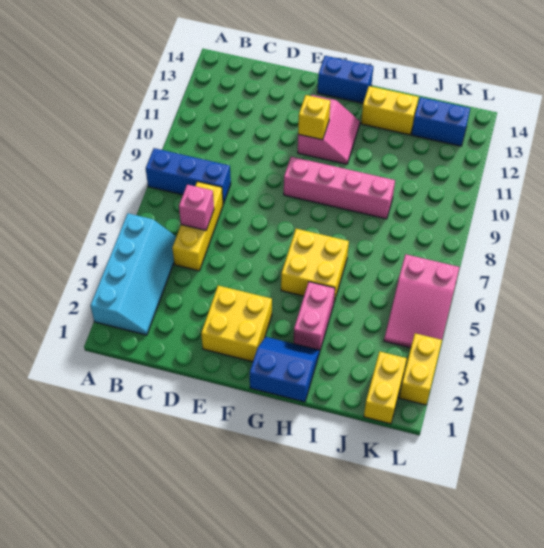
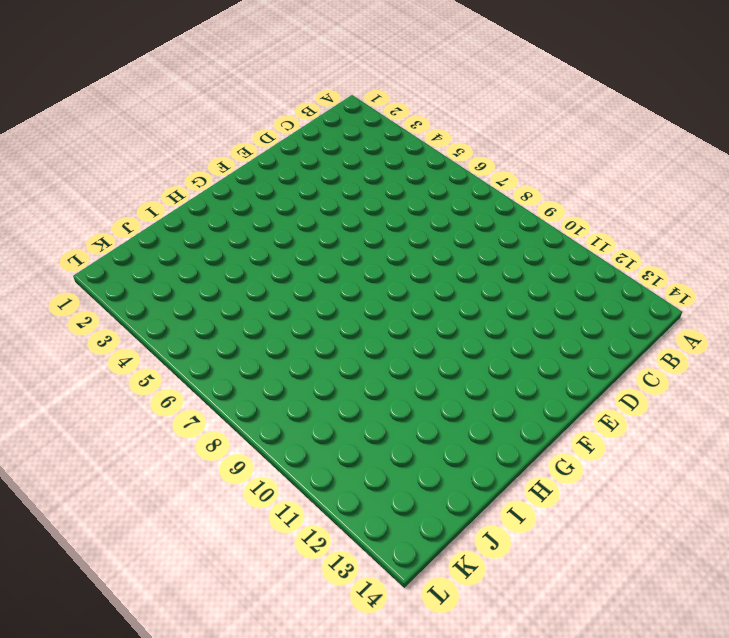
none -> cyan 2x4 slope [90,213,176,335]
none -> blue 1x3 brick [146,148,231,204]
none -> yellow 1x3 brick [172,182,223,271]

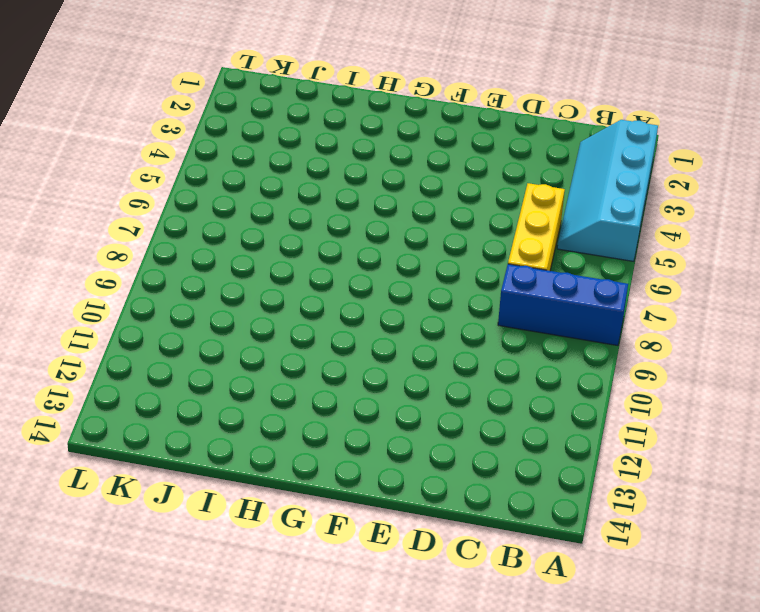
none -> yellow 2x2 brick [201,286,272,362]
none -> pink 1x4 brick [284,157,395,219]
none -> pink 2x2 slope [298,95,360,164]

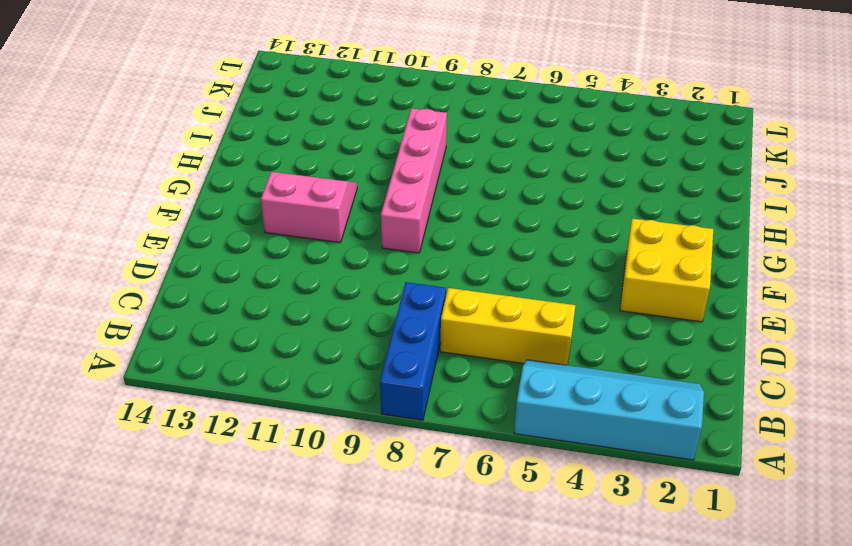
none -> blue 1x2 brick [317,56,373,103]
none -> blue 2x2 slope [250,337,320,402]
none -> yellow 2x2 brick [281,229,349,302]

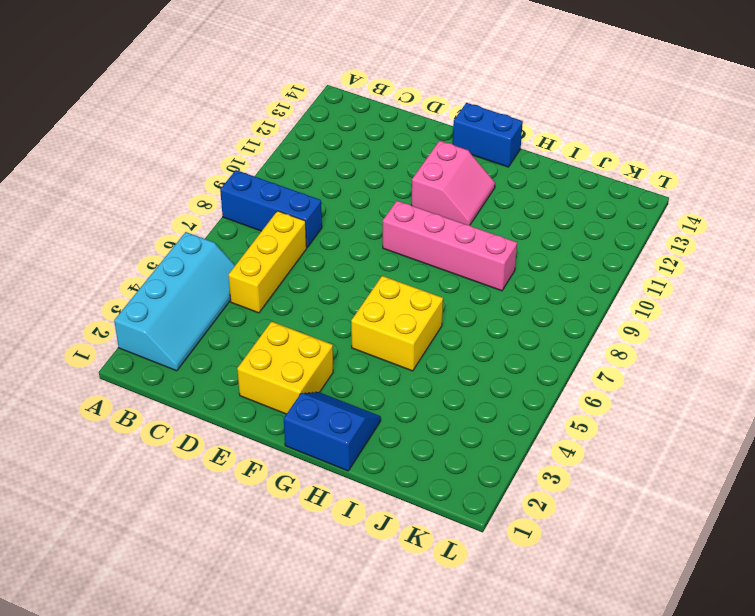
none -> pink 1x2 brick [294,282,335,350]
none -> yellow 1x2 brick [361,86,418,135]
none -> blue 1x2 brick [412,97,470,146]

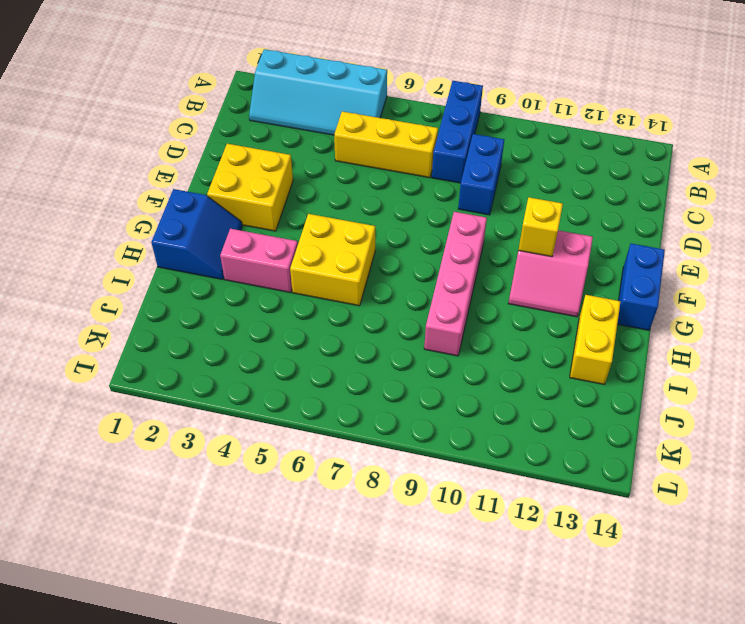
blue 1x2 brick [458,134,504,215] -> blue 1x2 brick moved to [412,97,470,146]
none -> yellow 1x2 brick [364,352,407,424]
none -> pink 2x3 slope [384,254,460,348]
none -> yellow 1x2 brick [399,333,442,405]

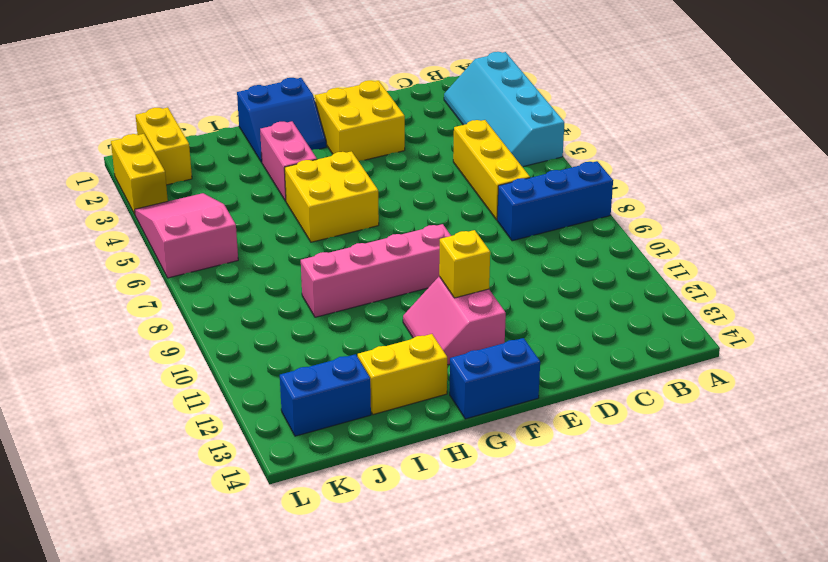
none -> pink 1x1 brick [179,185,214,230]

